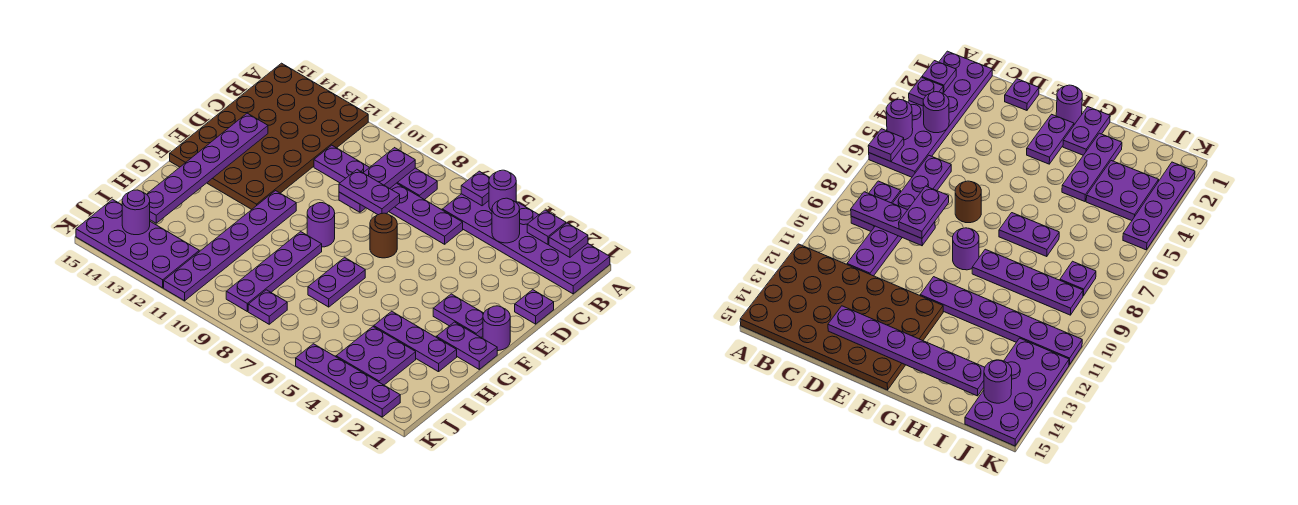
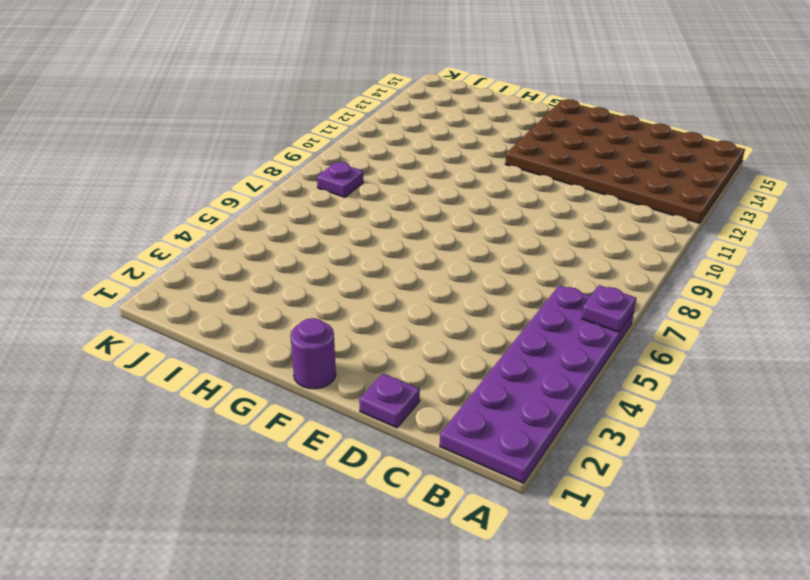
none -> purple 1x2 plate [397,168,437,200]
none -> purple 1x6 plate [314,145,463,244]
none -> brown 1x1 round brick [370,213,397,258]

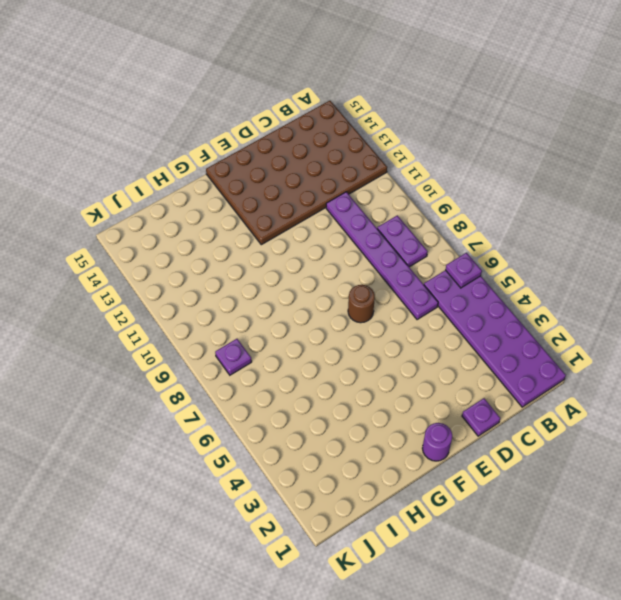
none -> purple 1x2 plate [433,294,484,337]
none -> purple 1x1 round brick [307,203,335,247]
none -> purple 1x6 plate [164,191,296,301]

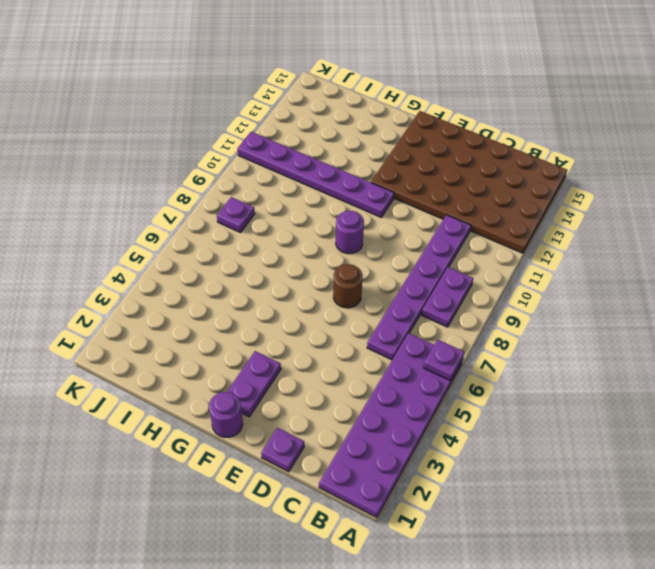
none -> purple 1x2 plate [437,322,497,369]
none -> purple 1x2 plate [308,257,365,307]
none -> purple 1x4 plate [226,232,322,311]

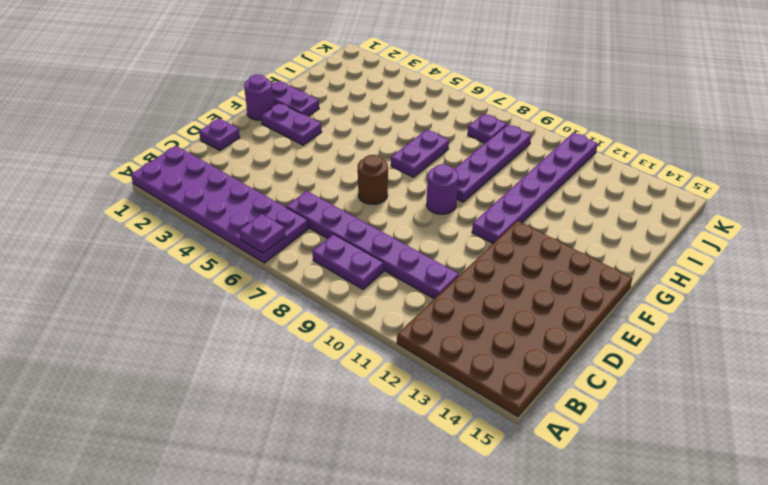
none -> purple 1x3 plate [374,311,457,372]
none -> purple 2x2 plate [336,327,416,385]
none -> purple 2x4 plate [76,199,199,288]

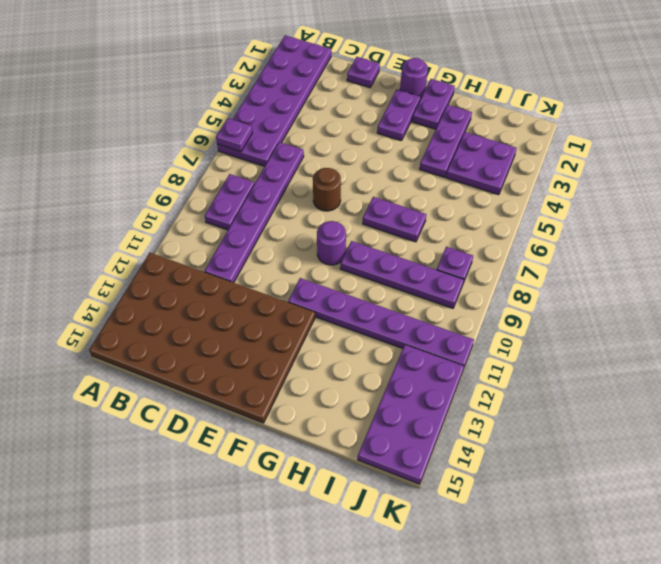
none -> purple 1x4 plate [296,344,400,417]
none -> purple 1x1 plate [549,223,588,257]
none -> purple 1x1 plate [527,210,566,244]

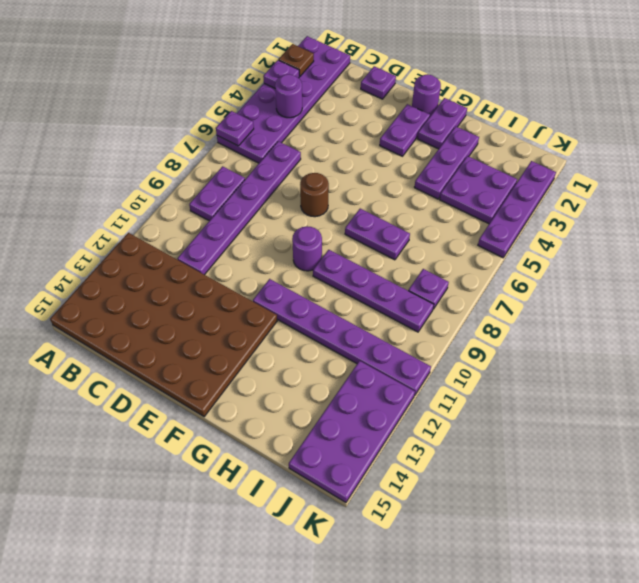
brown 1x1 plate [278,44,314,76] -> purple 1x1 plate [549,223,588,257]
none -> purple 1x1 round brick [489,170,516,211]
none -> purple 1x3 plate [339,148,415,212]
none -> purple 1x6 plate [147,113,268,223]

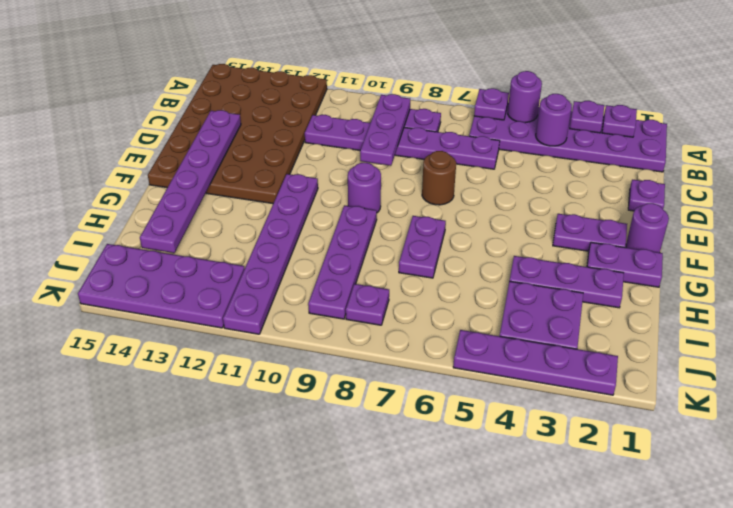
none -> purple 1x1 round brick [122,190,150,235]
none -> purple 1x2 plate [339,170,400,215]

